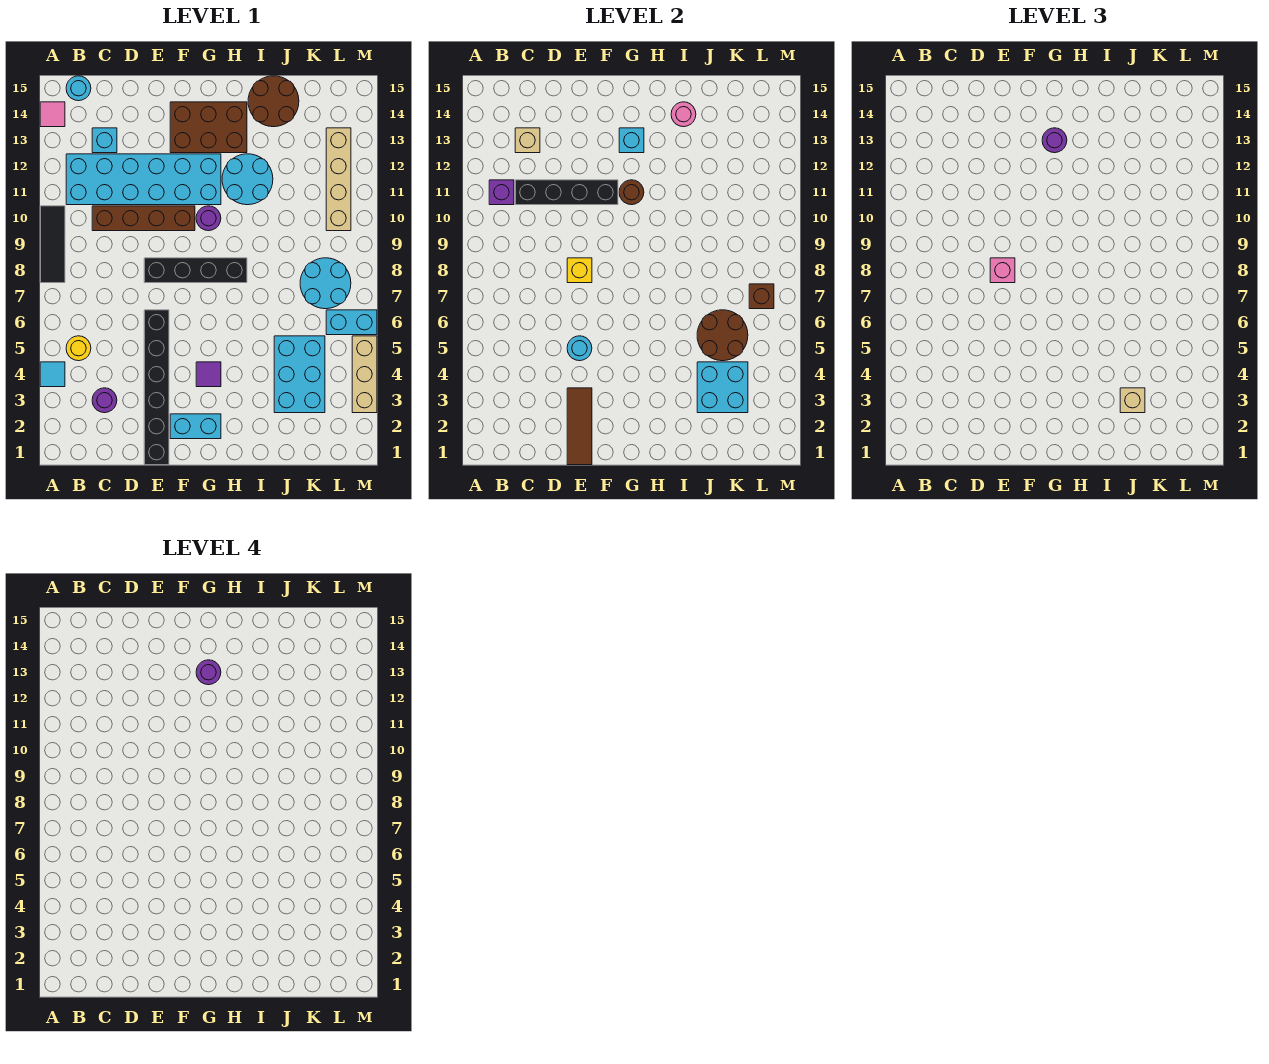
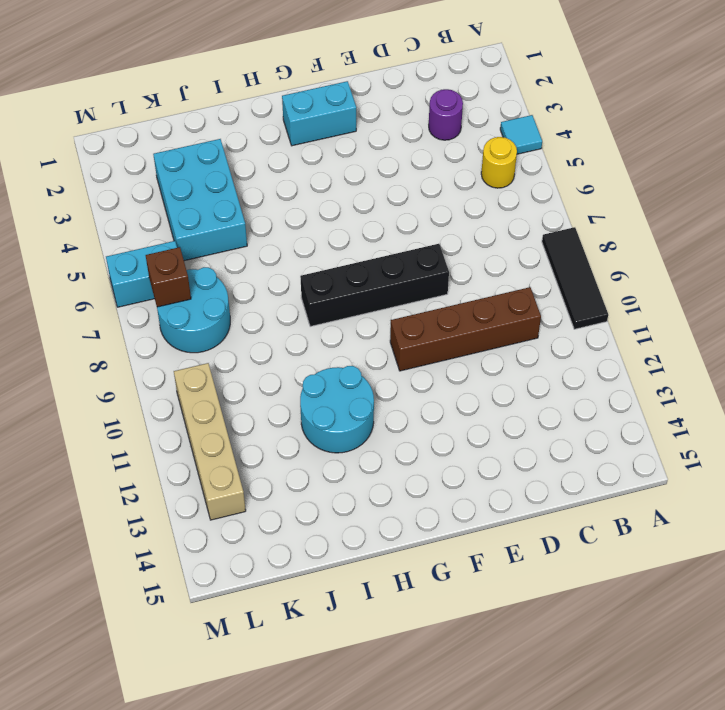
none -> pink 1x1 tile [40,102,65,127]
none -> cyan 2x6 brick [66,154,221,205]
none -> cyan 1x1 round brick [66,76,91,101]
none -> cyan 1x1 brick [92,128,117,153]

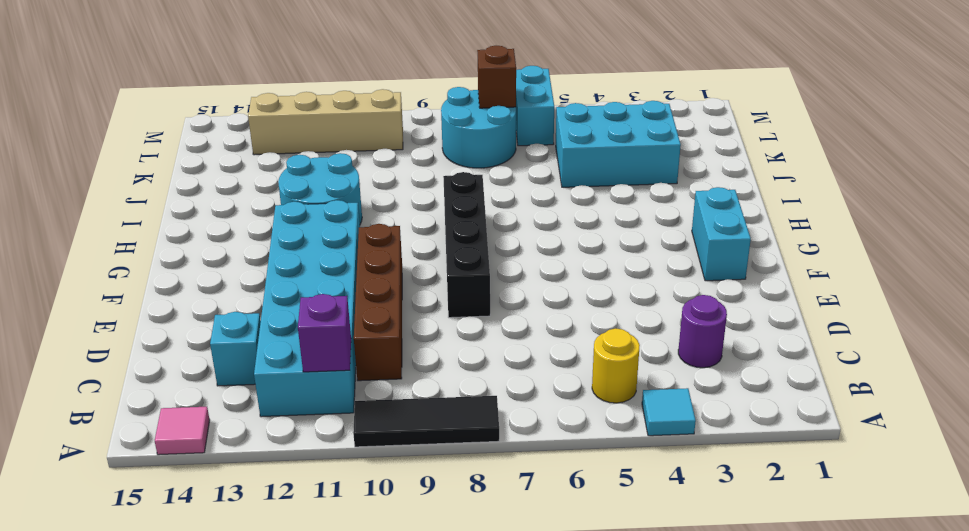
none -> cyan 1x1 round brick [66,76,91,101]
none -> black 1x6 brick [144,310,169,465]
none -> brown 2x3 brick [170,102,247,153]
none -> purple 1x1 tile [196,362,221,387]

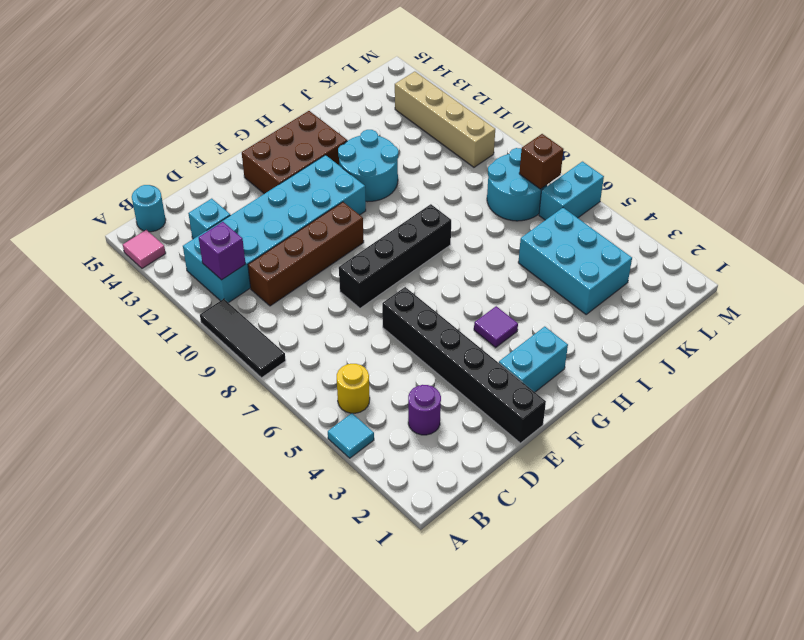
none -> purple 1x1 round brick [196,206,221,231]
none -> brown 2x2 round brick [248,76,299,127]
none -> tan 1x3 brick [352,336,377,413]
none -> black 1x4 brick [515,180,618,205]

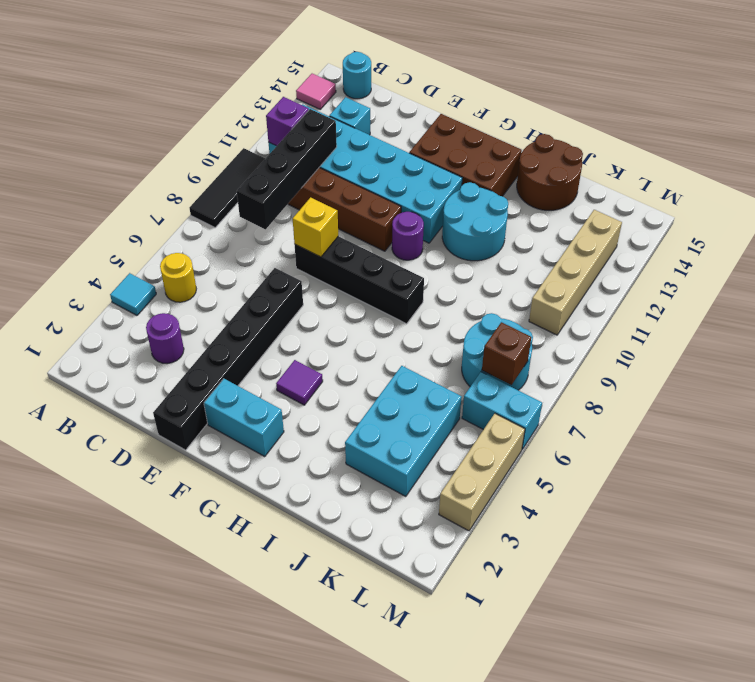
black 1x4 brick [237,109,337,229] -> black 1x4 brick turned to [515,180,618,205]
none -> tan 1x1 brick [515,128,540,153]
none -> brown 1x3 tile [567,388,592,465]
none -> cyan 1x1 round brick [567,336,592,361]
none -> brown 1x1 round brick [619,180,644,205]

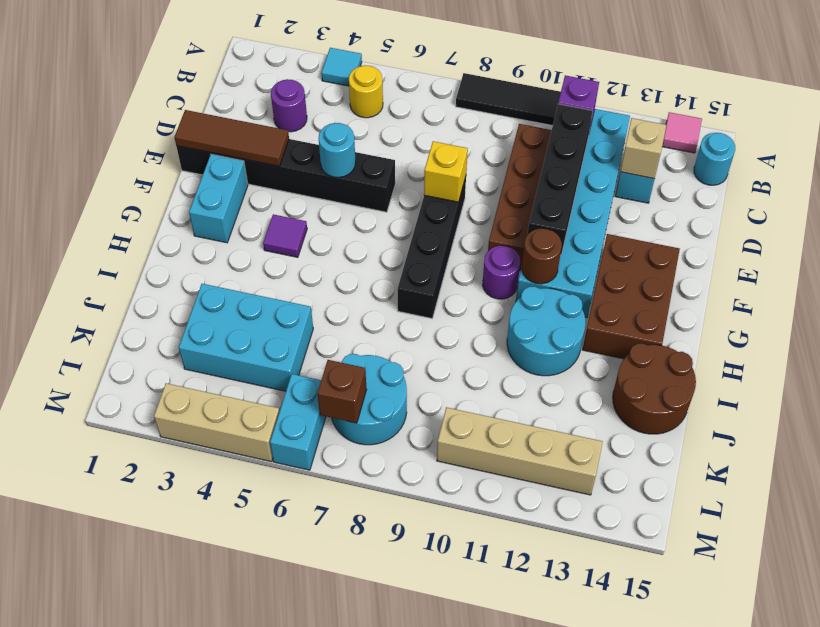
none -> cyan 1x1 brick [619,128,644,153]
none -> pink 1x1 round brick [671,102,696,127]
none -> cyan 2x2 brick [697,362,748,413]
none -> brown 2x2 round brick [697,310,748,361]

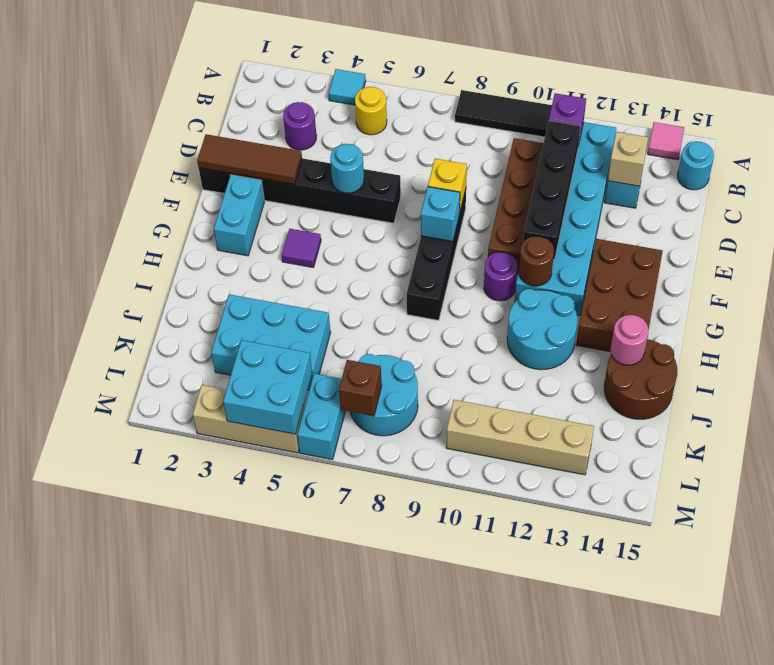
cyan 1x1 brick [421,187,460,241] -> cyan 1x1 brick moved to [619,128,644,153]
cyan 2x2 brick [223,340,312,434] -> cyan 2x2 brick moved to [697,362,748,413]
none -> brown 2x2 round brick [697,310,748,361]
none -> pink 1x1 brick [990,258,1015,283]
none -> purple 1x1 round brick [1042,128,1067,153]
none -> tan 1x1 brick [1120,388,1145,413]

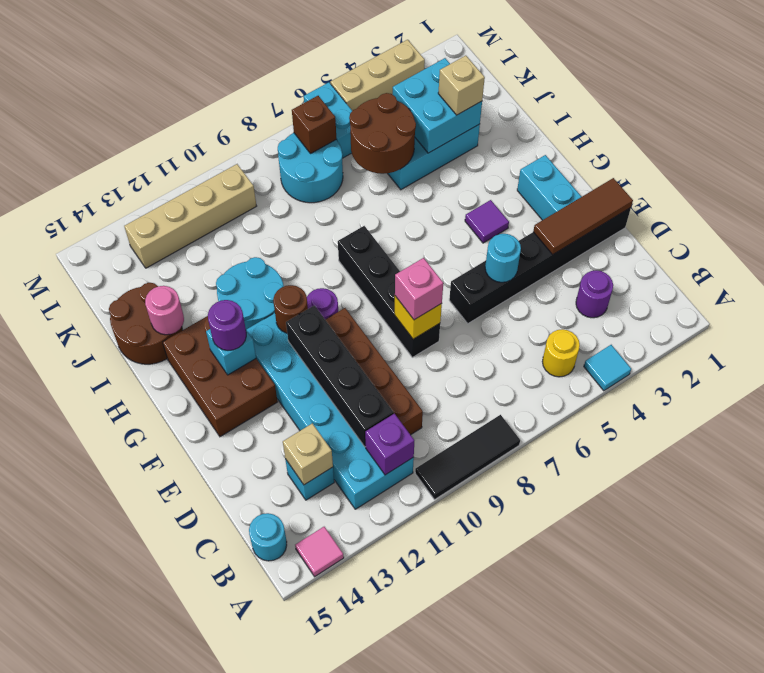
none -> purple 1x1 round brick [196,660,221,685]

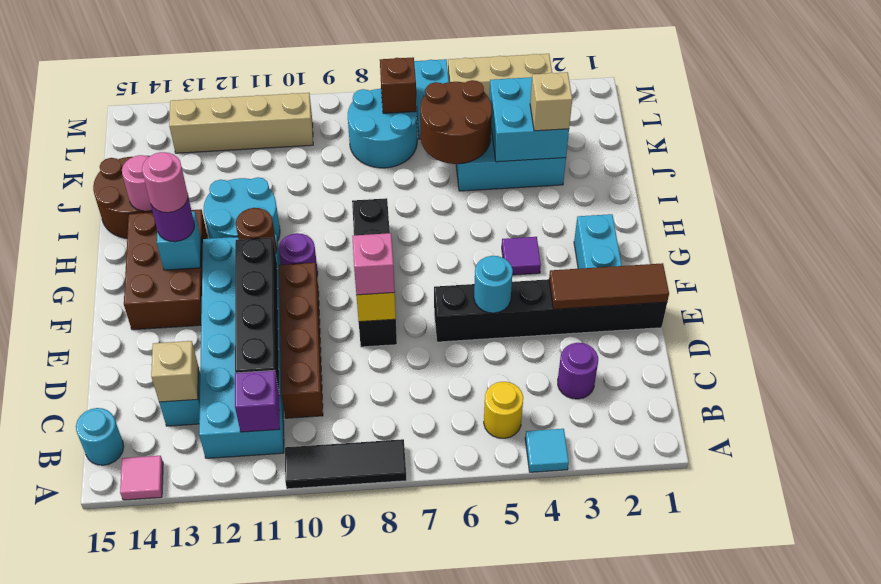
pink 1x1 round brick [142,152,188,213] -> purple 1x1 round brick [196,660,221,685]

